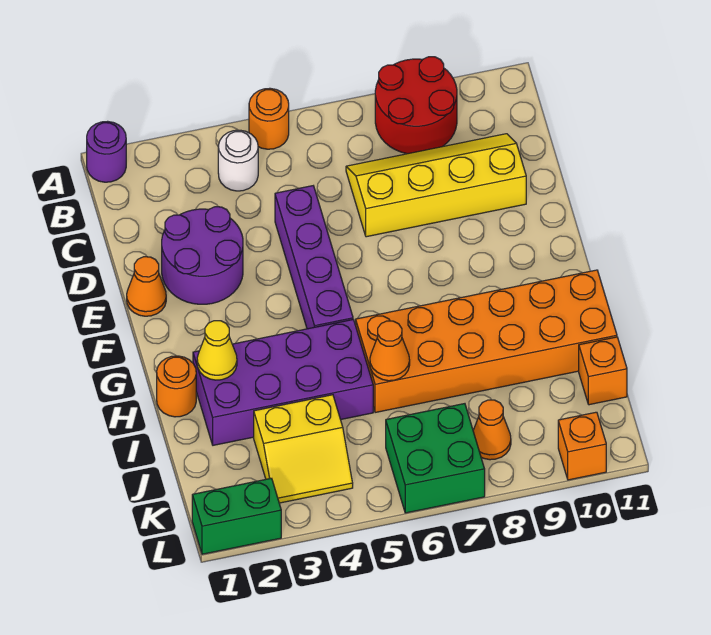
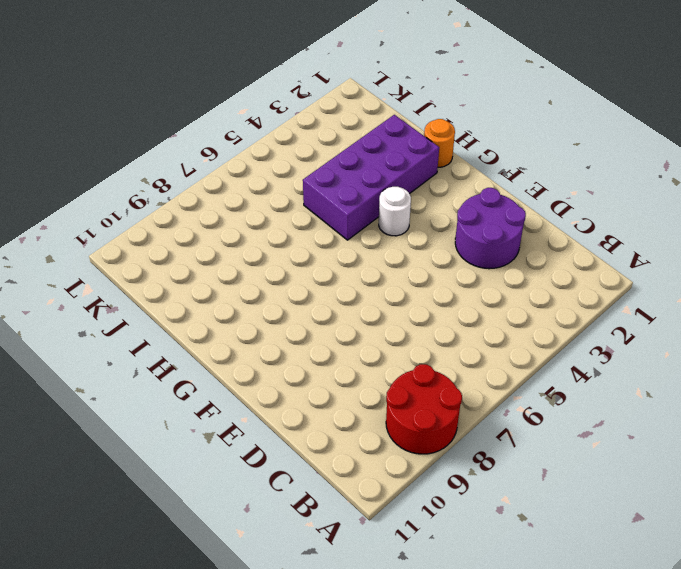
white 1x1 round brick [379,187,411,236] -> white 1x1 round brick moved to [218,130,258,191]
none -> purple 1x1 round brick [87,121,126,182]
none -> orange 1x1 round brick [249,88,289,149]
none -> yellow 2x4 slope [346,134,526,237]

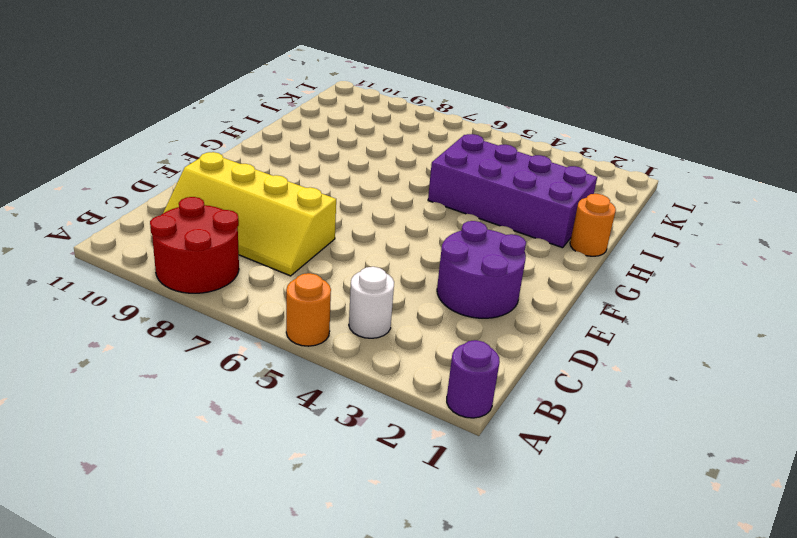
none -> purple 1x4 brick [275,186,353,329]
none -> orange 1x1 cone [127,257,166,316]
none -> orange 2x6 brick [356,270,617,413]

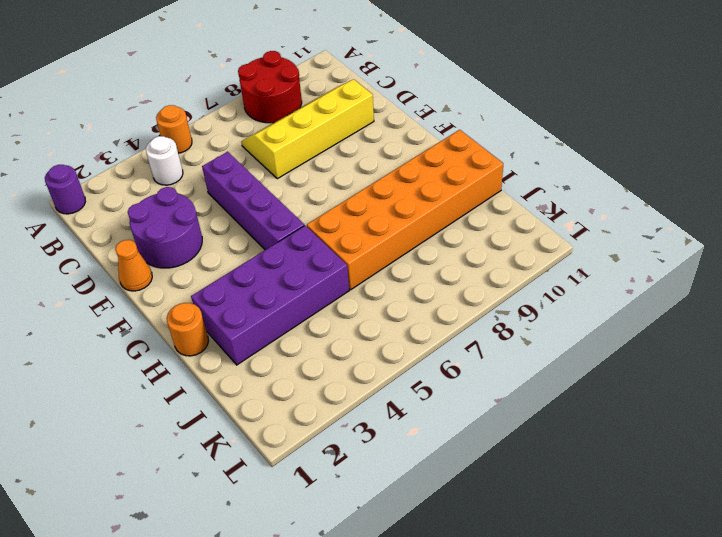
none -> yellow 2x2 slope [254,395,353,503]
none -> orange 1x1 brick [579,337,627,405]
none -> green 2x2 brick [386,404,485,513]

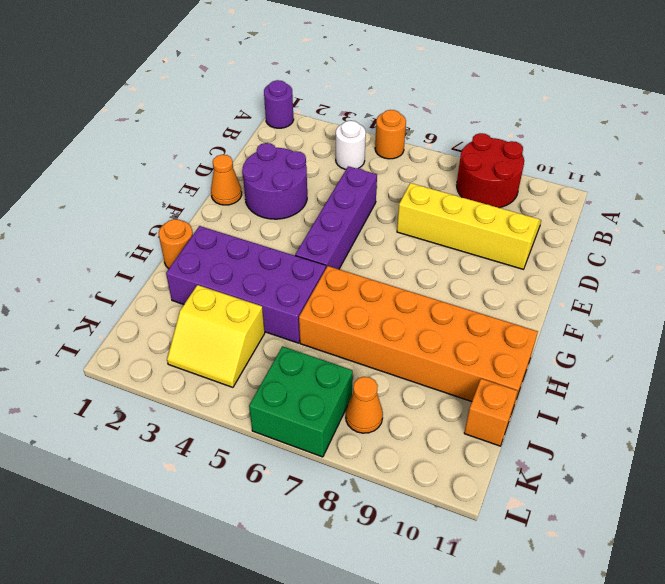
none -> green 1x2 brick [192,478,281,554]
none -> orange 1x1 brick [558,412,606,480]
none -> yellow 1x1 cone [197,321,237,380]

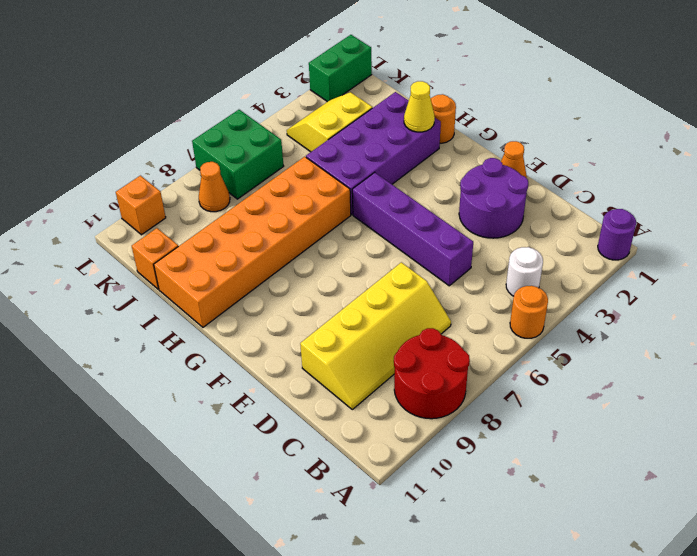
none -> orange 1x1 cone [370,321,410,381]

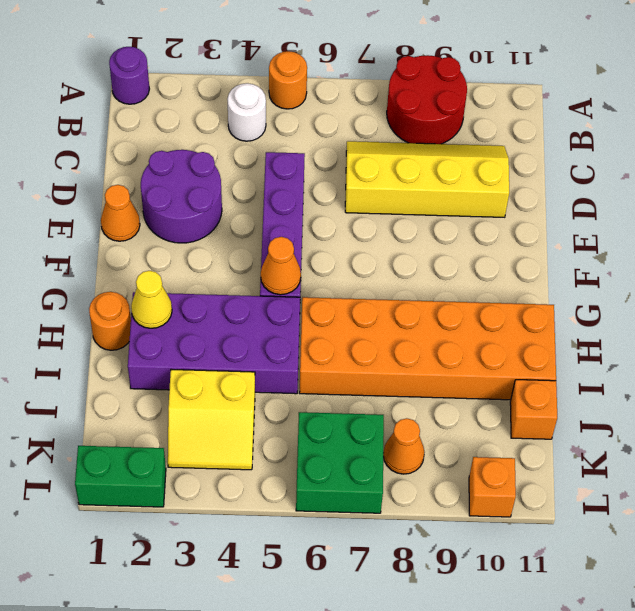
orange 1x1 cone [261,237,301,295] -> orange 1x1 cone moved to [370,321,410,381]

